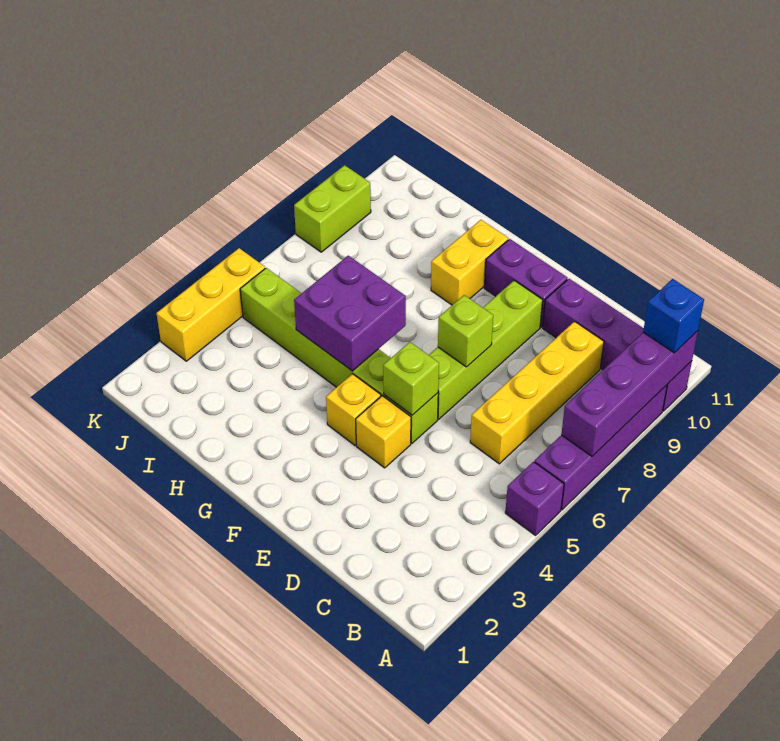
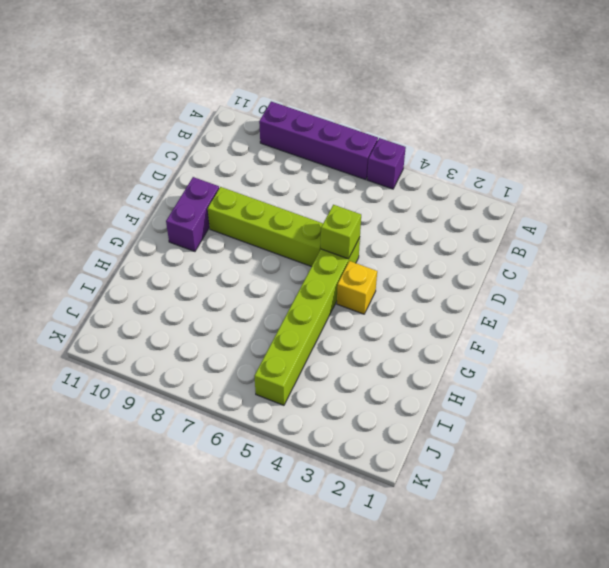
none -> purple 1x4 brick [543,279,692,411]
none -> yellow 1x4 brick [470,321,604,464]
none -> yellow 1x1 brick [356,396,411,468]

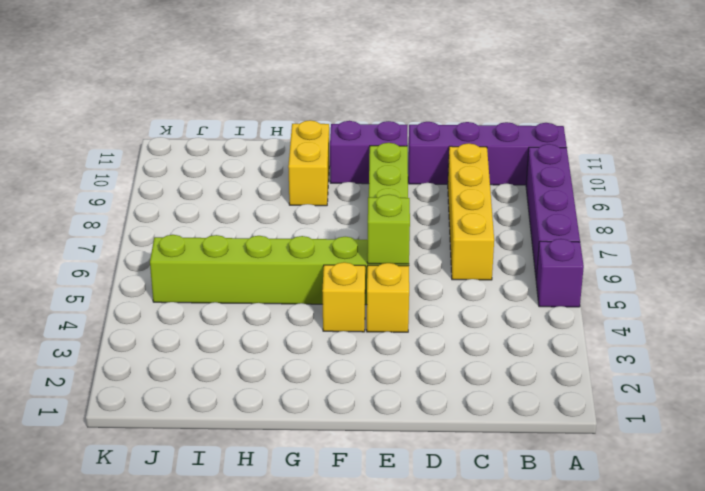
none -> yellow 1x3 brick [156,248,265,361]
none -> lime 1x2 brick [294,165,371,252]
none -> purple 1x4 brick [561,331,698,456]

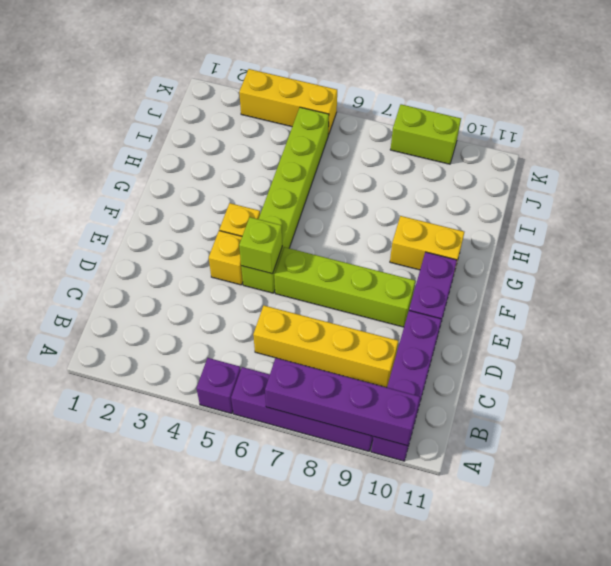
none -> lime 1x1 brick [438,295,493,367]
none -> purple 2x2 brick [294,256,406,371]
none -> blue 1x1 brick [643,279,704,353]

